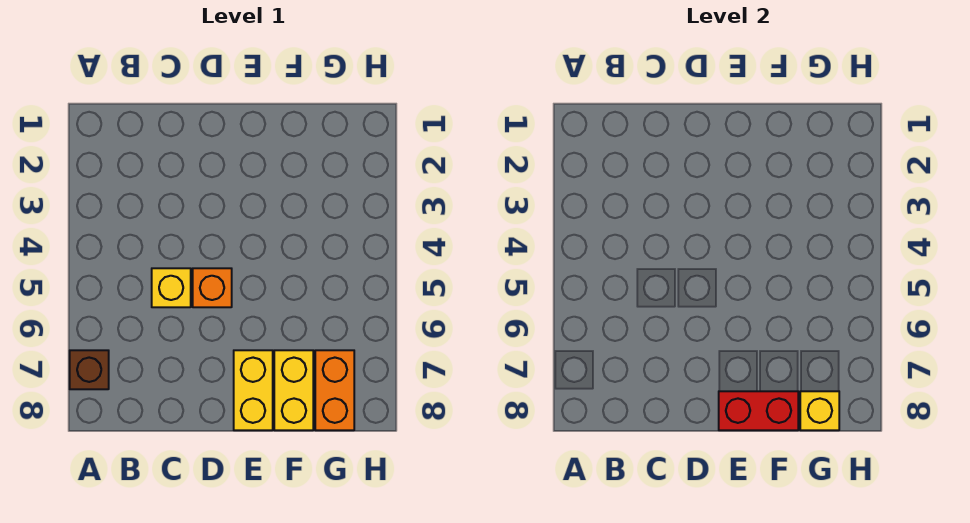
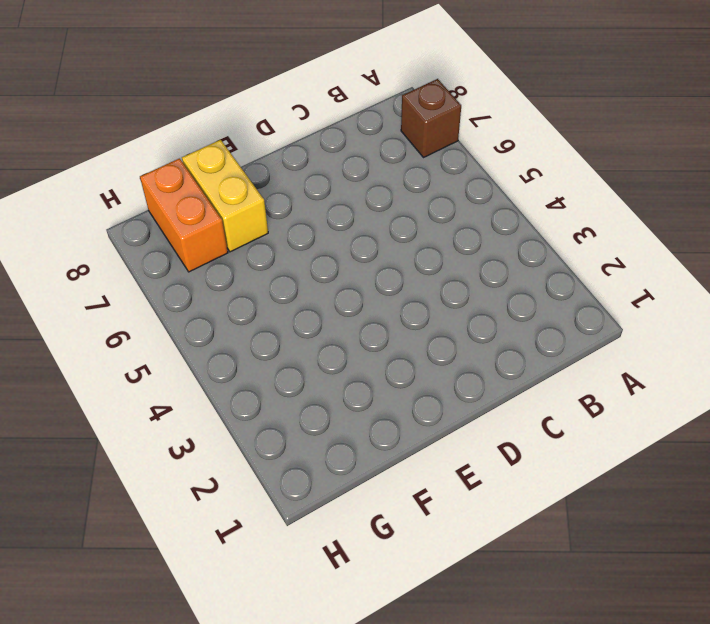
none -> yellow 1x1 brick [152,268,191,307]
none -> orange 1x1 brick [193,268,232,307]

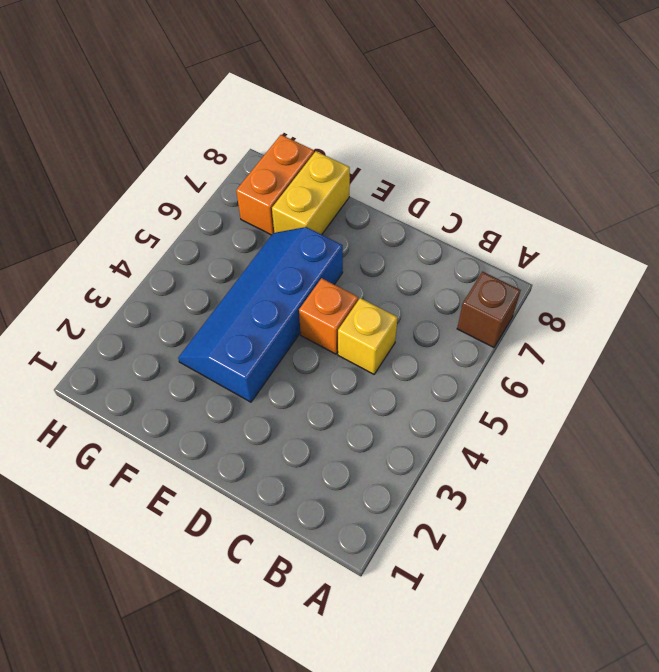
blue 2x4 slope [178,227,343,402] -> none
none -> yellow 1x2 brick [234,350,273,430]
none -> red 1x2 brick [719,391,798,430]

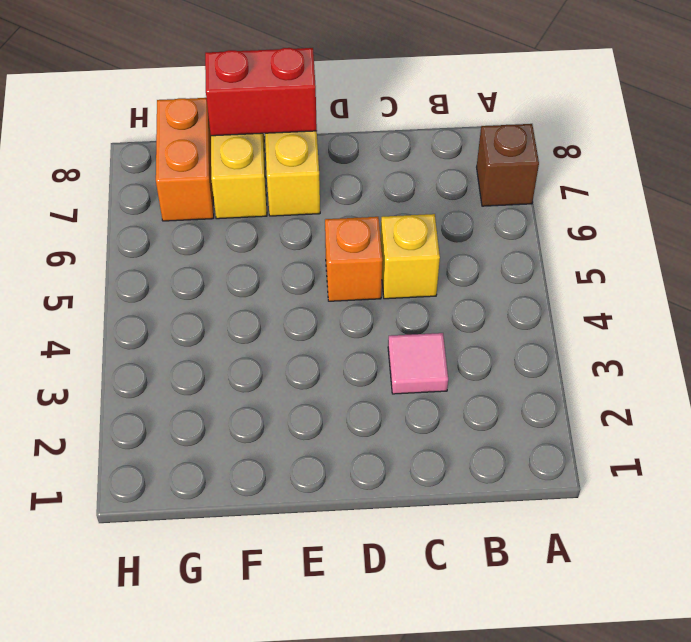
pink 1x1 tile [388,333,448,394] -> none
none -> yellow 1x1 brick [800,391,839,430]

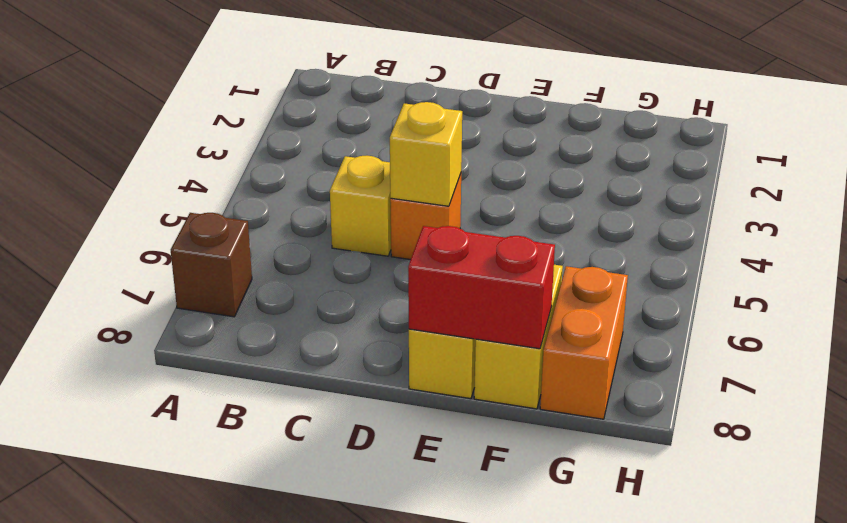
yellow 1x1 brick [390,102,462,206] -> yellow 1x1 brick moved to [800,391,839,430]

